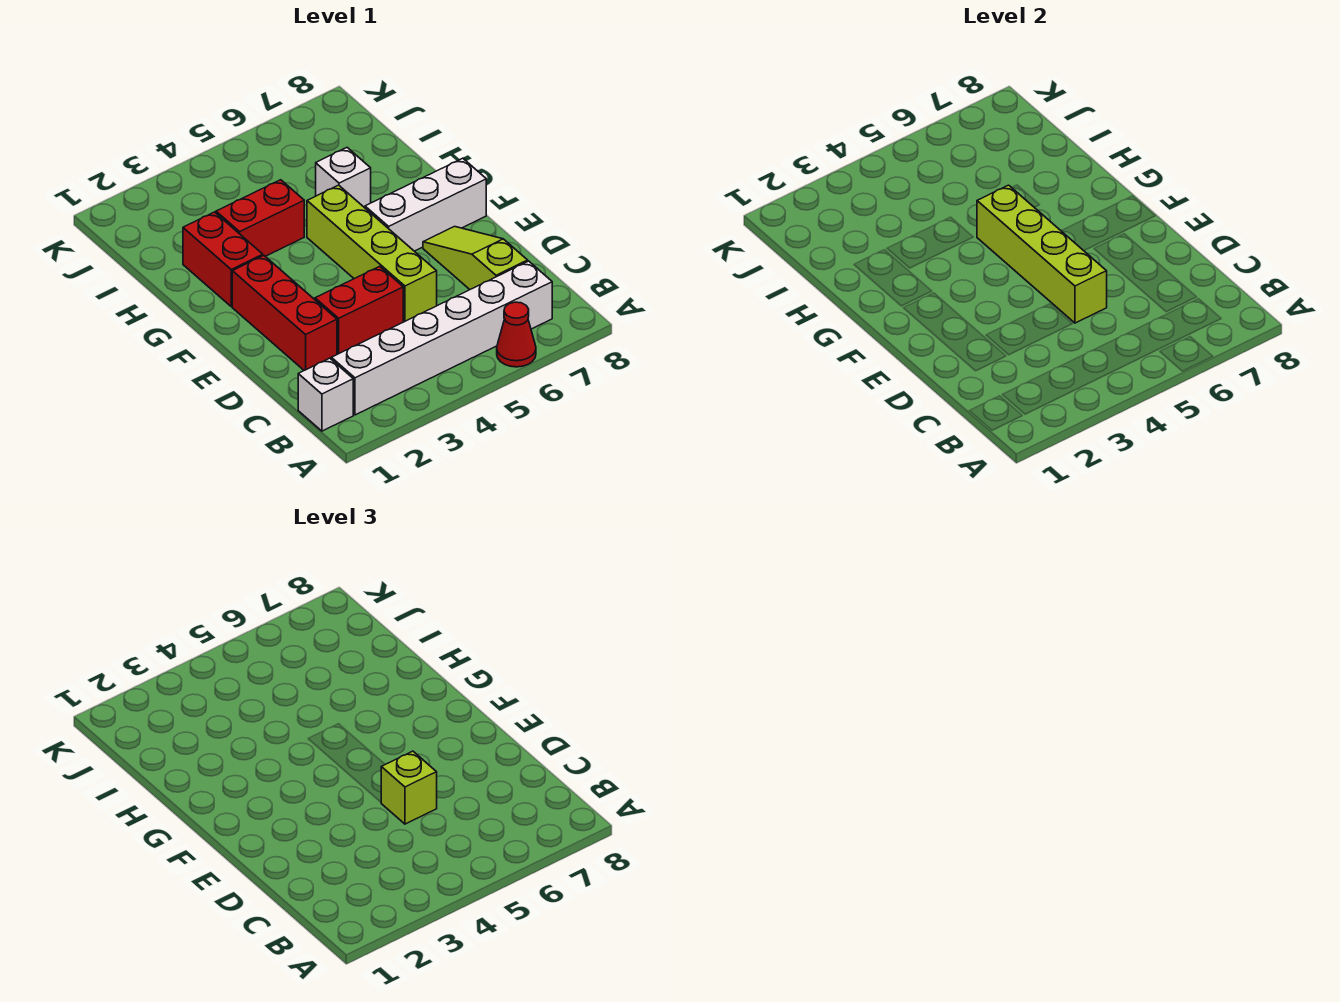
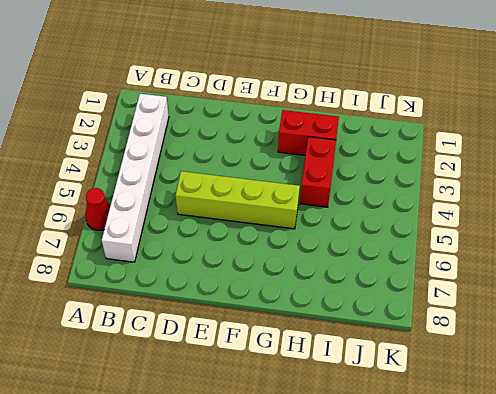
none -> white 1x1 brick [298,358,353,431]
none -> lime 1x3 slope [423,226,528,289]
none -> red 1x3 brick [232,256,337,370]

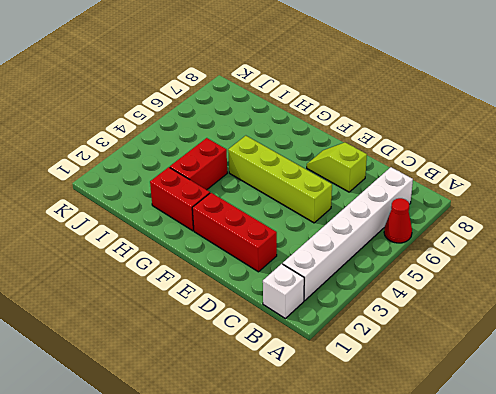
lime 1x2 slope [307,142,367,192] -> lime 1x3 slope [423,226,528,289]
none -> red 1x2 brick [315,266,403,354]
none -> white 1x3 brick [365,158,486,251]
none -> white 1x1 brick [316,148,371,208]

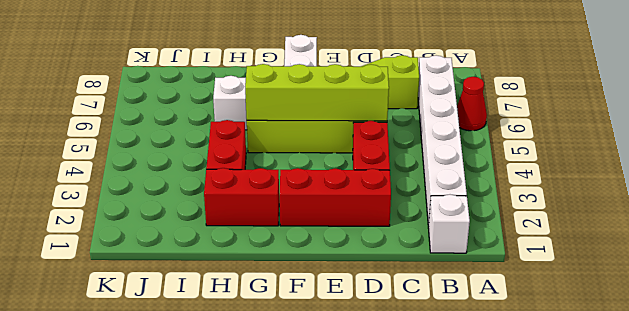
none -> lime 1x1 brick [381,751,437,824]

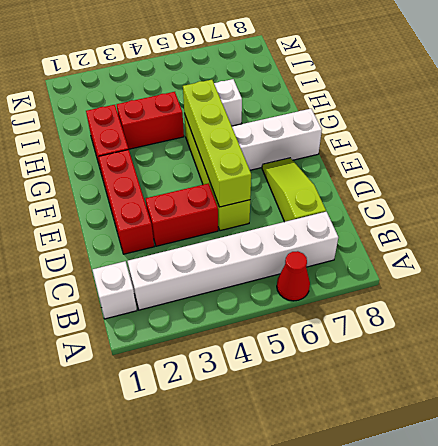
none -> lime 1x1 brick [381,751,437,824]

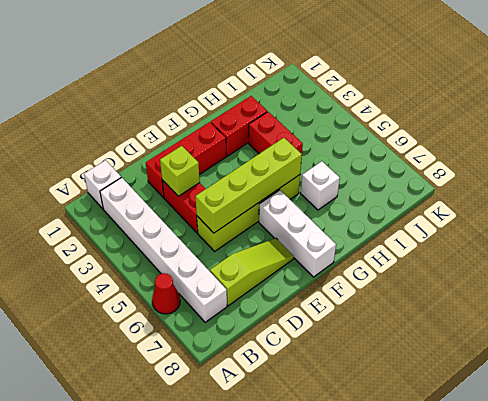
lime 1x1 brick [160,146,200,196] -> lime 1x1 brick moved to [381,751,437,824]

